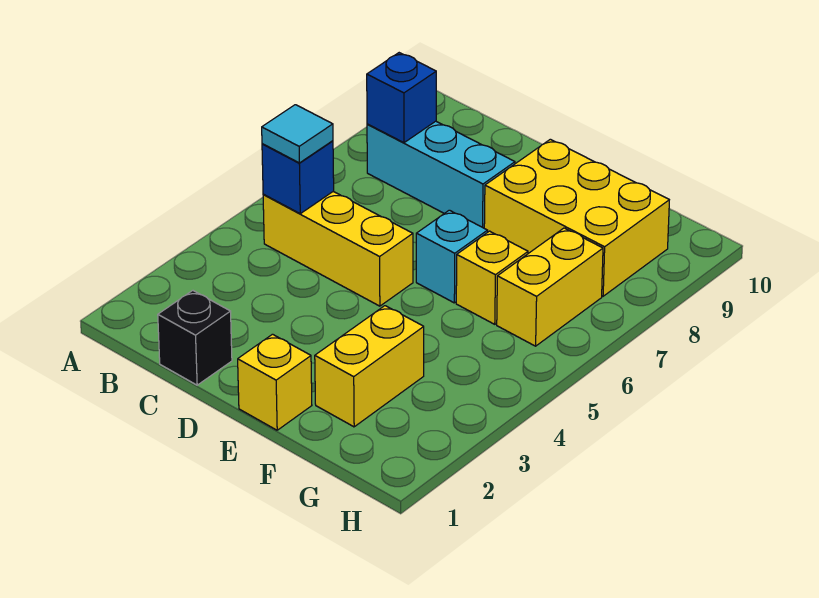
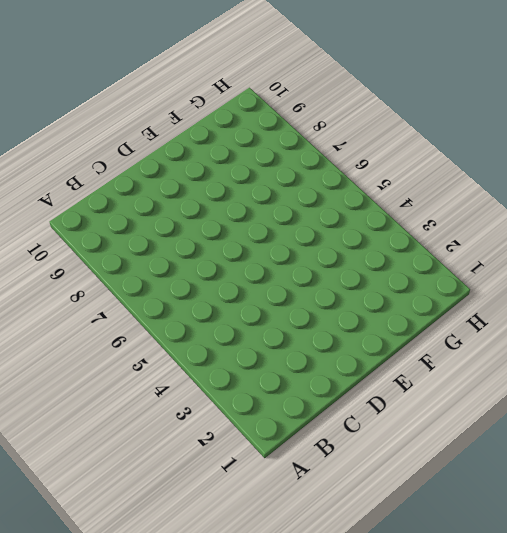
none -> yellow 1x3 brick [263,191,413,306]
none -> cyan 1x3 brick [367,121,515,228]
none -> black 1x1 brick [158,291,232,385]

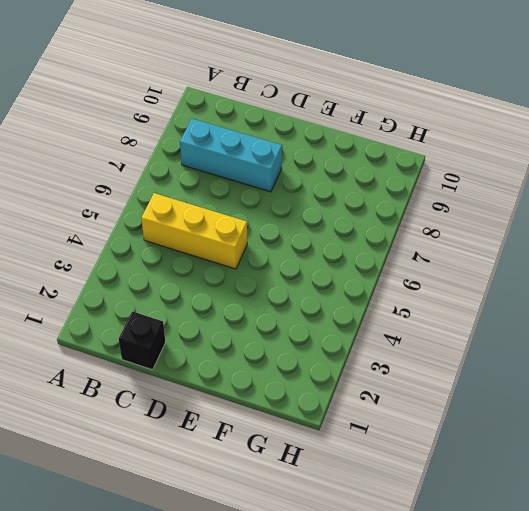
none -> yellow 1x1 brick [238,334,312,430]
none -> cyan 1x1 brick [416,210,488,303]
none -> yellow 2x3 brick [484,139,669,296]

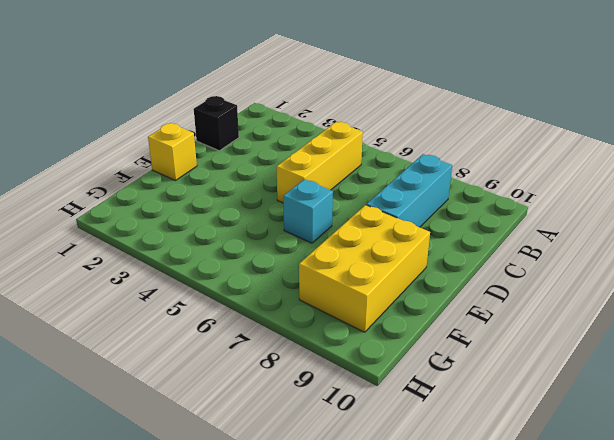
none -> yellow 1x2 brick [315,306,424,427]
none -> yellow 1x1 brick [456,231,528,324]
none -> yellow 1x2 brick [497,228,603,346]

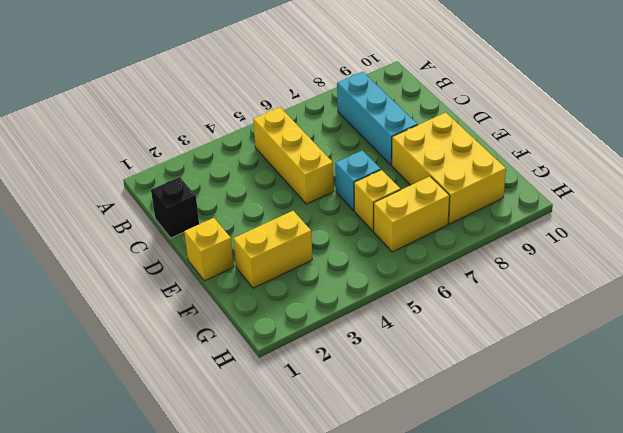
none -> blue 1x1 brick [262,141,334,214]
none -> blue 1x1 brick [367,53,436,143]
none -> cyan 1x1 tile [262,105,333,163]

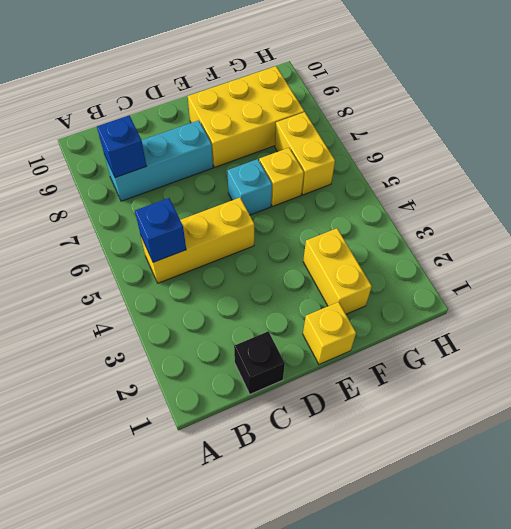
none -> cyan 1x1 tile [262,105,333,163]

